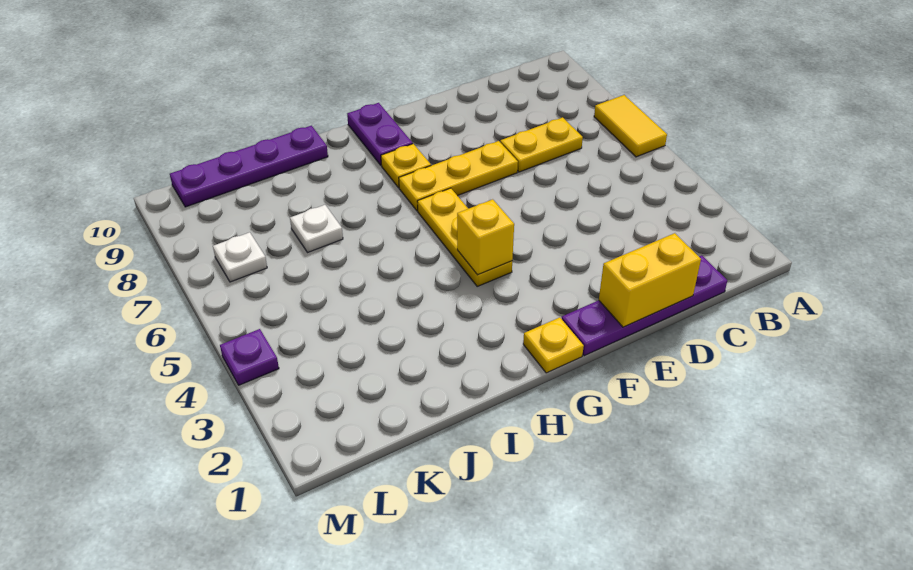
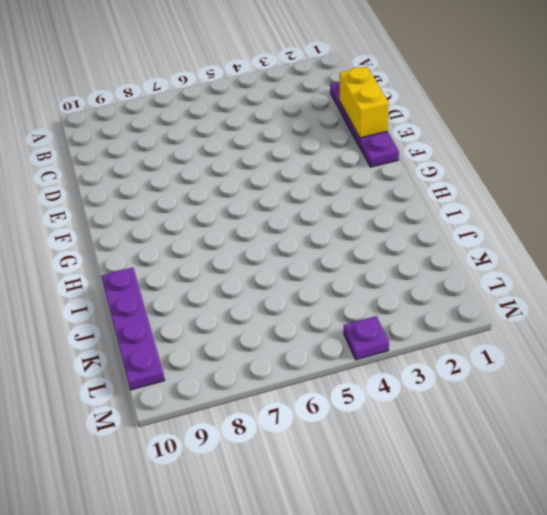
none -> yellow 1x2 tile [594,95,667,157]
none -> yellow 1x2 plate [500,117,583,172]
none -> yellow 1x3 plate [399,141,518,211]

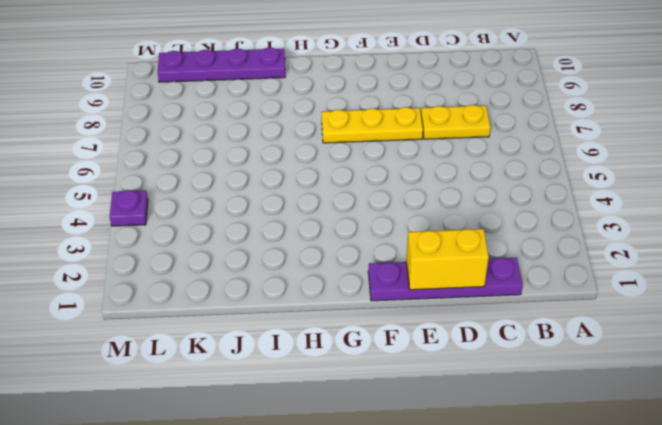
none -> yellow 1x2 tile [594,95,667,157]
none -> yellow 1x1 plate [523,317,584,373]
none -> yellow 1x3 plate [417,188,512,286]

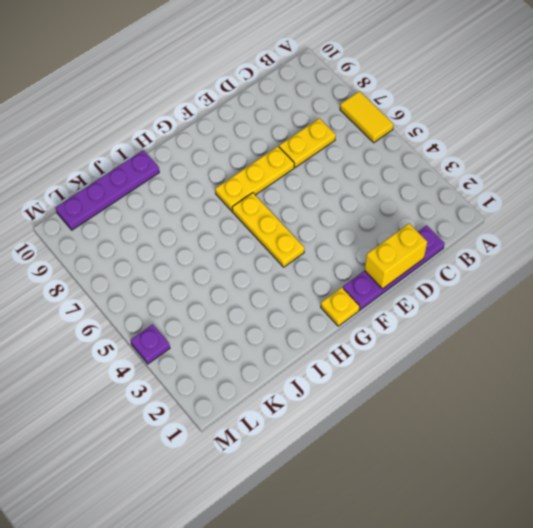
none -> yellow 1x1 plate [381,144,431,188]
none -> purple 1x2 plate [347,103,413,165]
none -> white 1x1 plate [290,205,343,253]

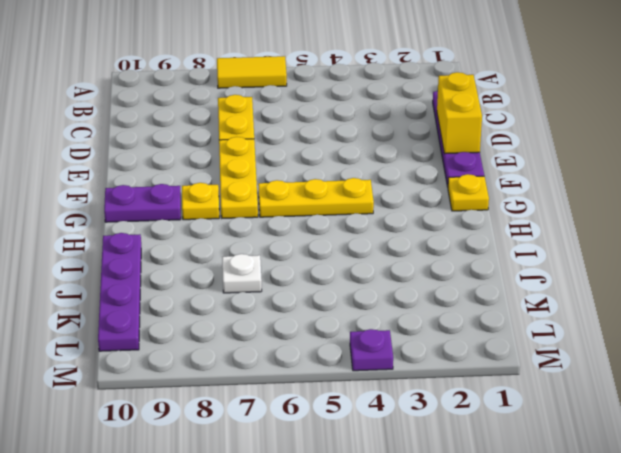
none -> white 1x1 plate [213,232,267,282]
none -> yellow 1x1 brick [457,199,514,275]

